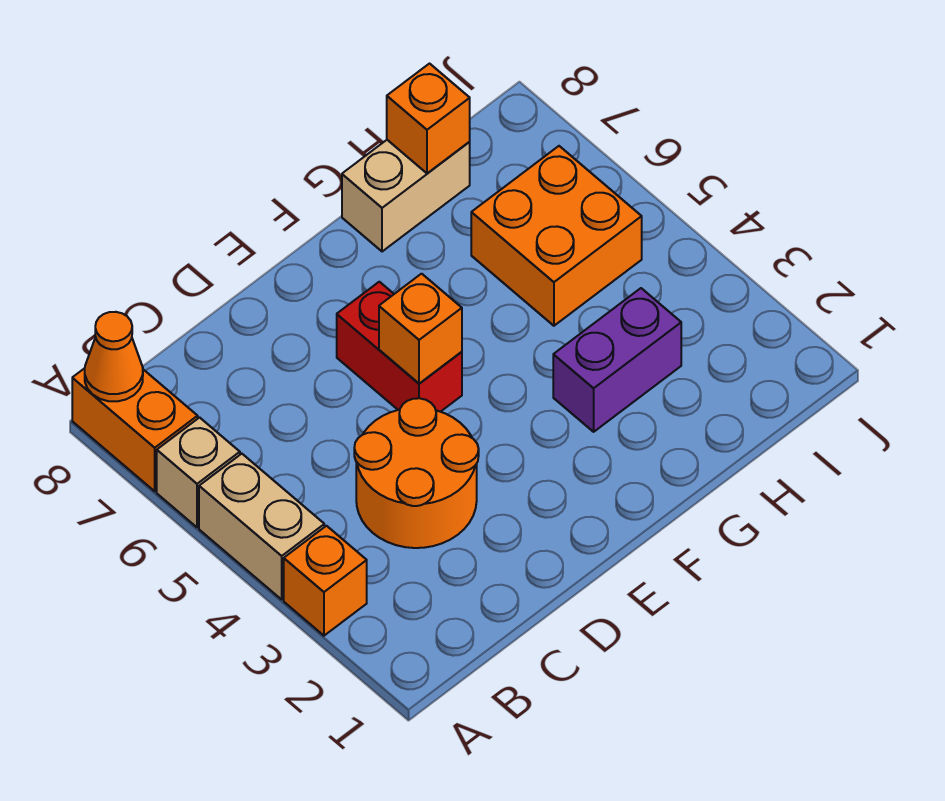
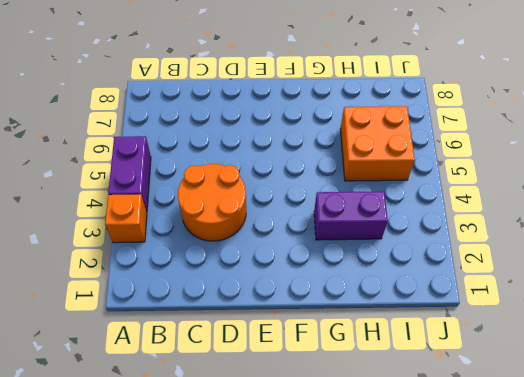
purple 1x2 brick [108,136,151,212] -> tan 1x2 brick [199,454,324,599]
none -> tan 1x1 brick [157,418,240,527]
none -> orange 1x2 brick [72,368,198,491]
none -> red 1x2 brick [337,282,462,412]

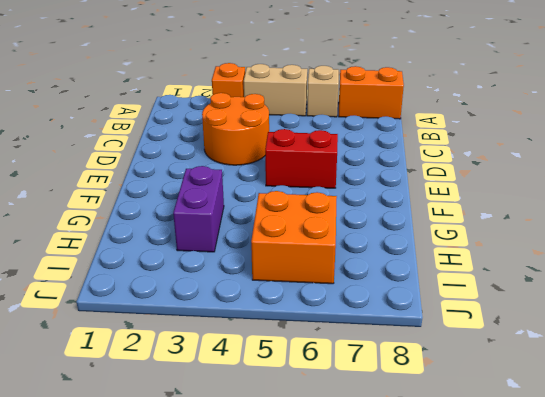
none -> tan 1x2 brick [342,140,470,252]
none -> orange 1x1 cone [85,312,143,401]
none -> orange 1x1 brick [379,274,462,384]

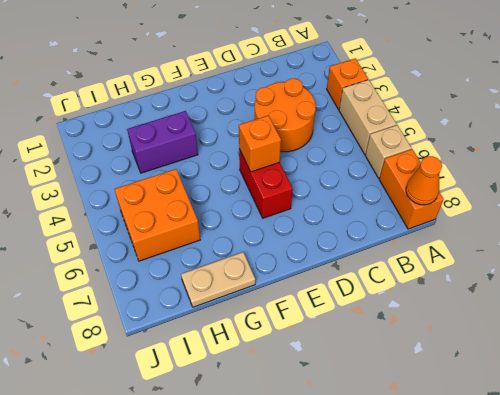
tan 1x2 plate [181,252,255,307] -> tan 1x2 brick [342,140,470,252]
none -> orange 1x1 brick [387,64,470,173]

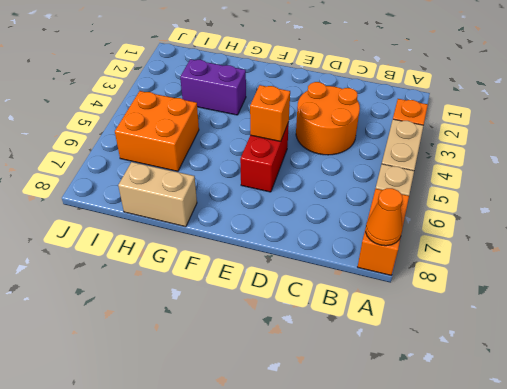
none -> orange 1x1 brick [387,64,470,173]

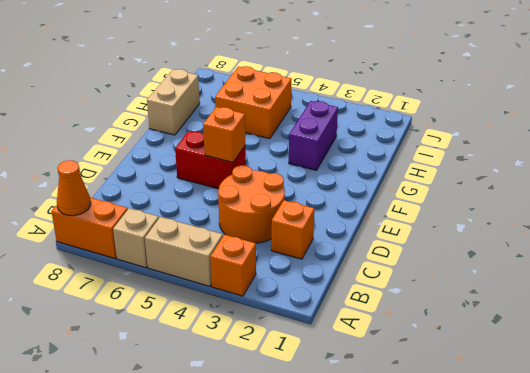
orange 1x1 brick [271,200,315,259] -> orange 1x1 brick moved to [387,64,470,173]

